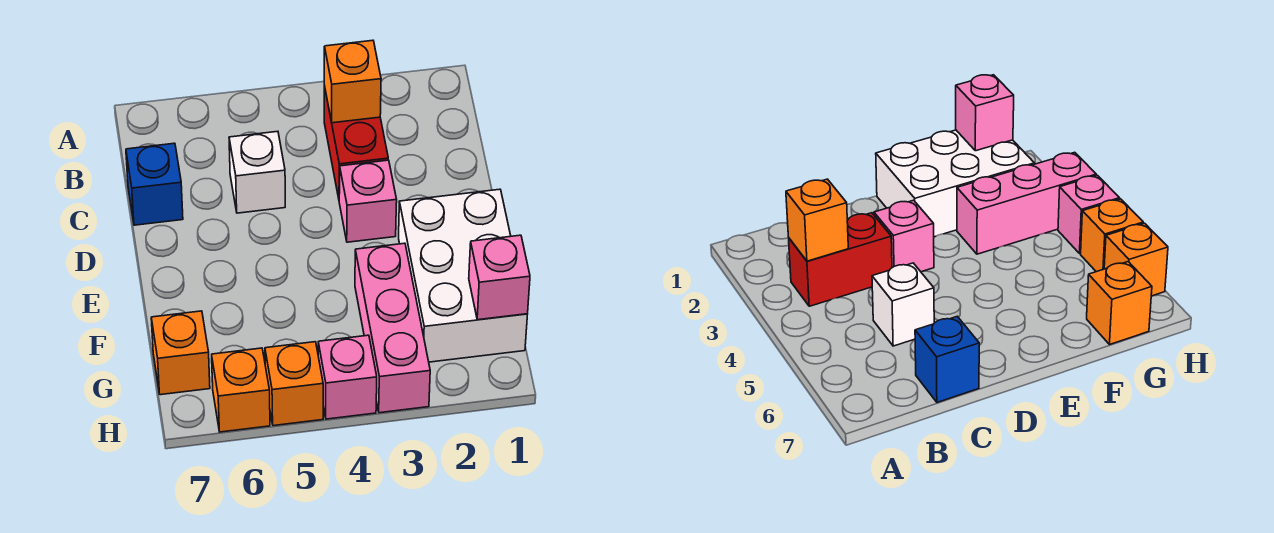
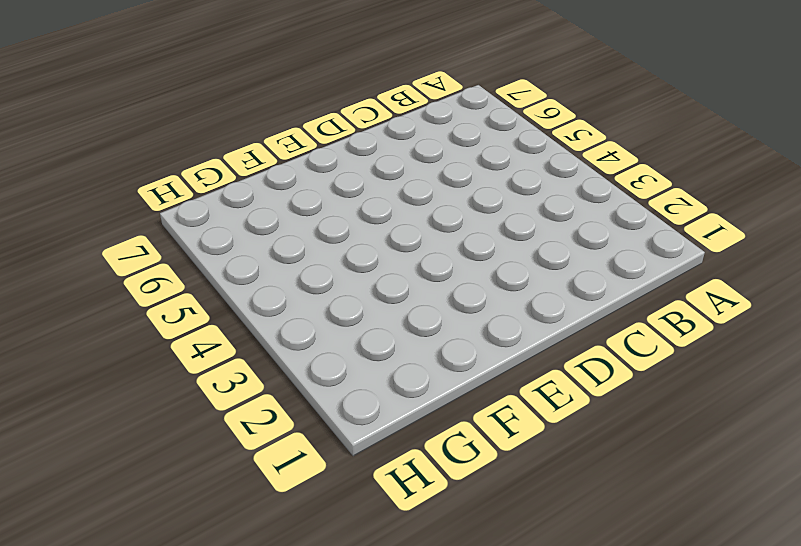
none -> red 1x2 brick [324,86,388,198]
none -> white 1x1 brick [229,131,285,213]
none -> blue 1x1 brick [126,143,183,225]

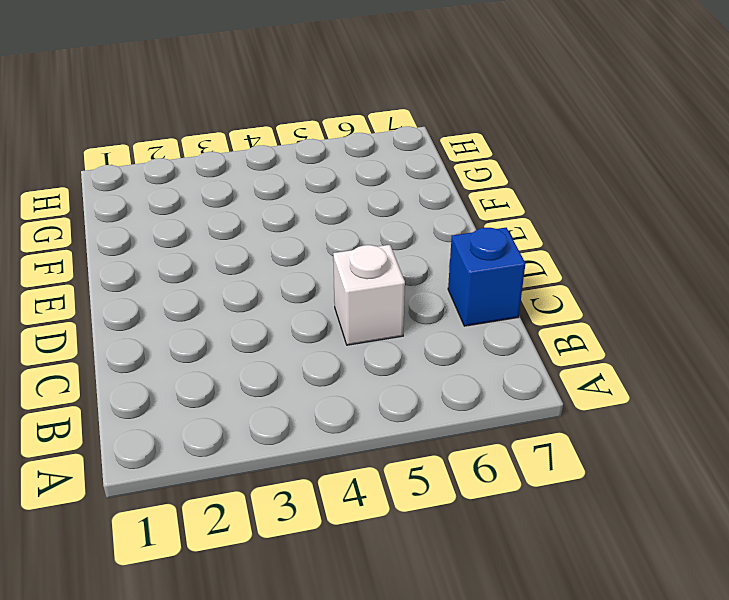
none -> red 1x2 brick [324,86,388,198]
none -> pink 1x1 brick [339,160,397,242]
none -> white 2x3 brick [399,189,528,362]

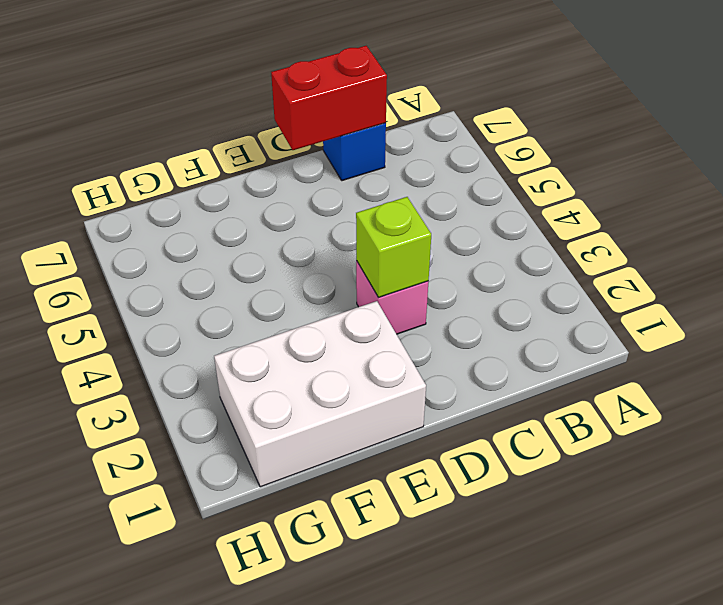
red 1x2 brick [271,46,387,150] -> red 1x2 brick moved to [324,86,388,198]
lime 1x1 brick [356,197,431,298] -> none
none -> white 1x1 brick [229,131,285,213]
none -> pink 1x3 brick [355,243,430,413]
none -> orange 1x1 brick [151,311,210,395]

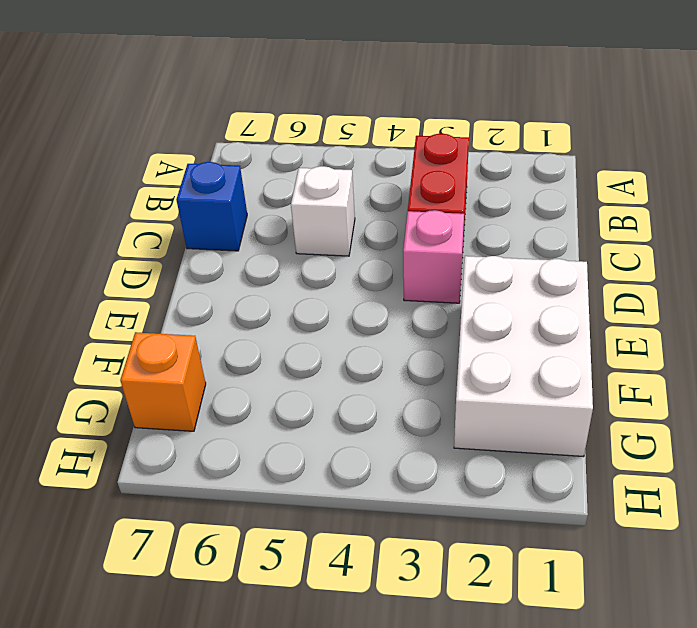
none -> pink 1x3 brick [355,243,430,413]
none -> pink 1x1 brick [318,335,377,419]
none -> orange 1x1 brick [265,342,323,426]

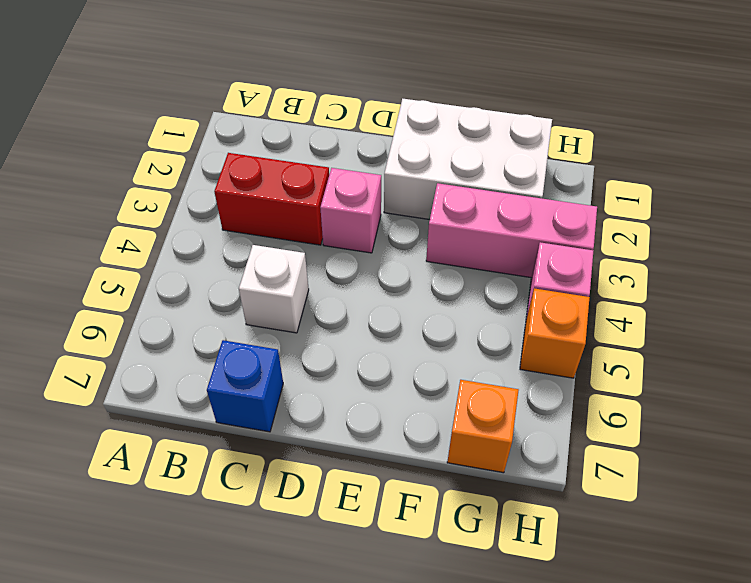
none -> orange 1x1 brick [212,348,270,432]
none -> orange 1x1 brick [324,40,381,123]
none -> pink 1x1 brick [469,235,530,320]

